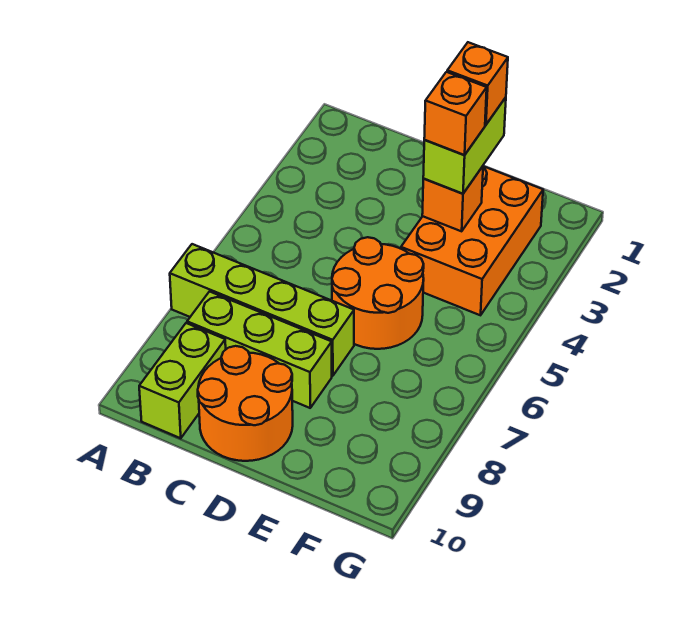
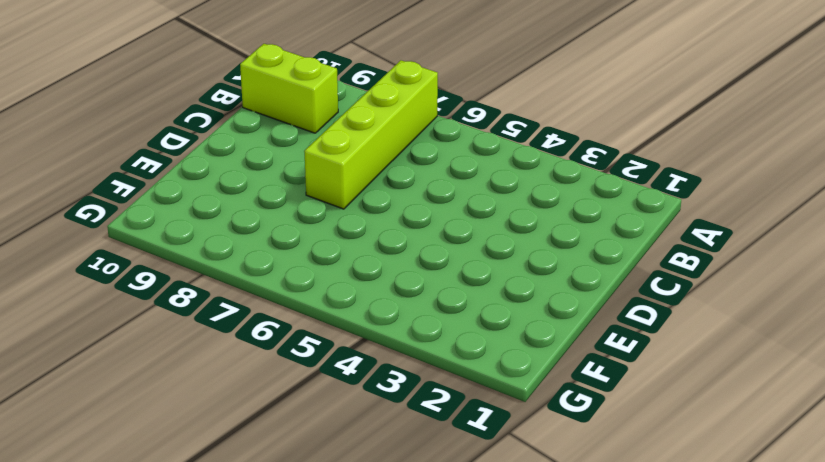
none -> lime 1x3 brick [187,292,332,408]
none -> orange 2x2 round brick [198,346,293,461]

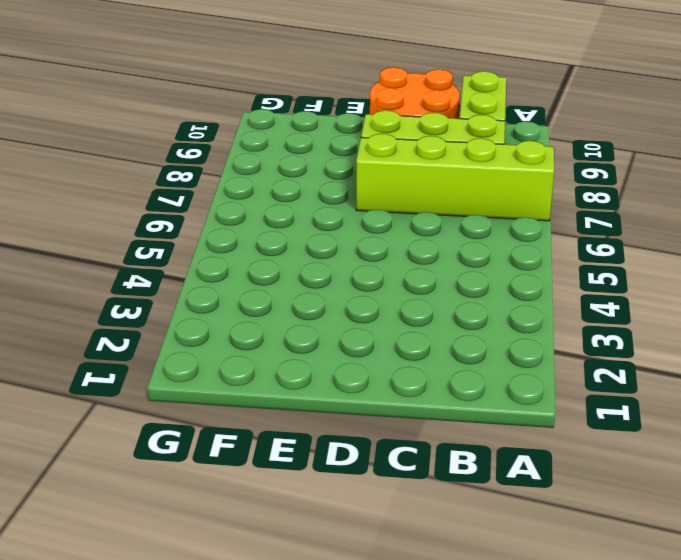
none -> orange 2x2 round brick [332,237,424,349]
none -> orange 2x3 brick [401,166,543,315]

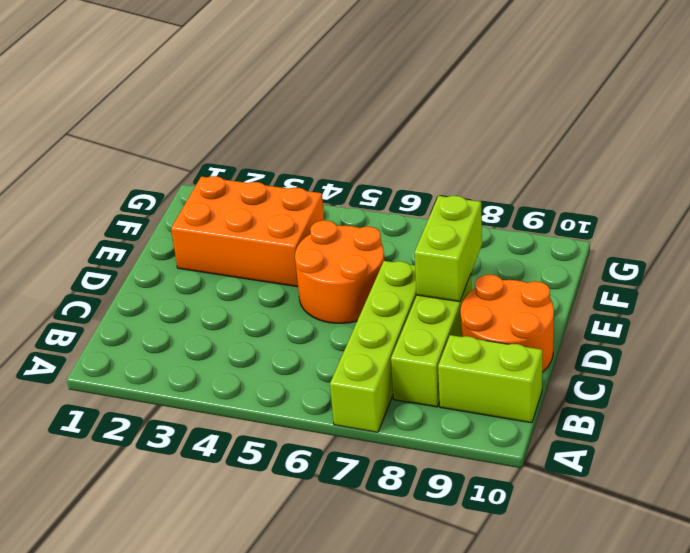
lime 1x2 brick [414,196,482,302] -> lime 1x2 brick turned to [423,97,506,194]
none -> orange 1x1 brick [422,166,483,231]
none -> orange 1x1 brick [447,42,508,125]

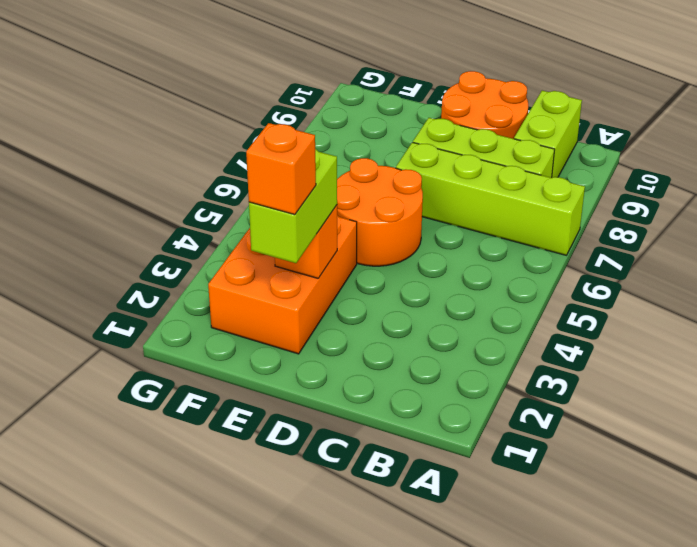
none -> orange 1x1 brick [424,72,487,155]

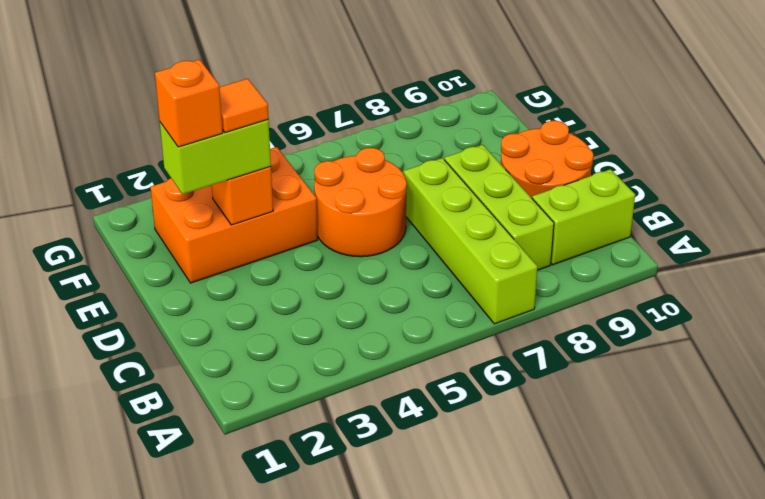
orange 1x1 tile [219,79,269,133] -> orange 1x1 brick [424,72,487,155]

